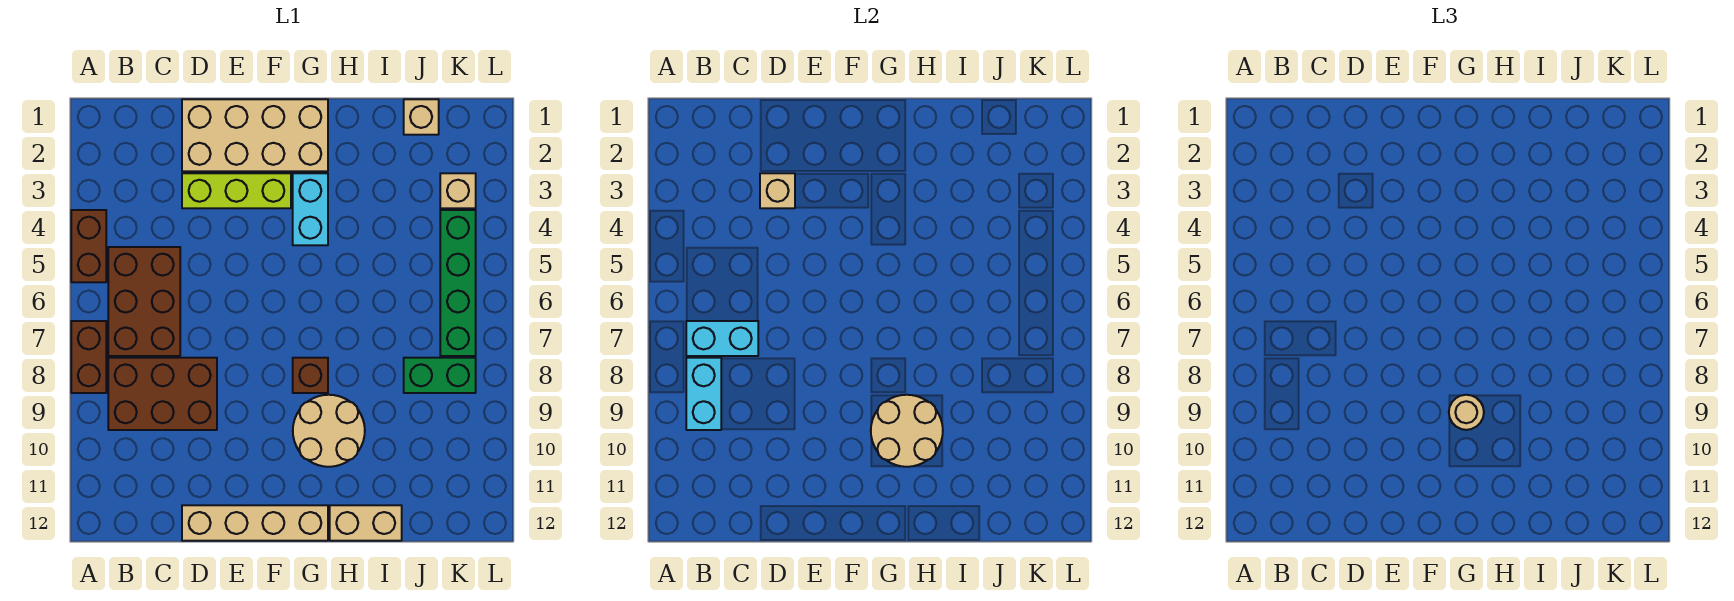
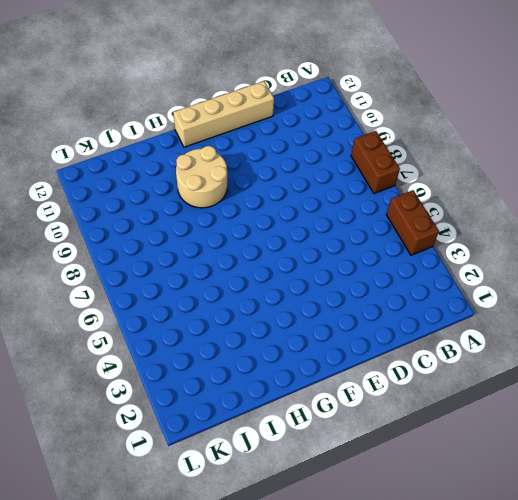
none -> brown 2x3 brick [108,247,180,356]
none -> brown 2x3 brick [108,358,217,430]
none -> tan 2x4 brick [182,99,328,171]

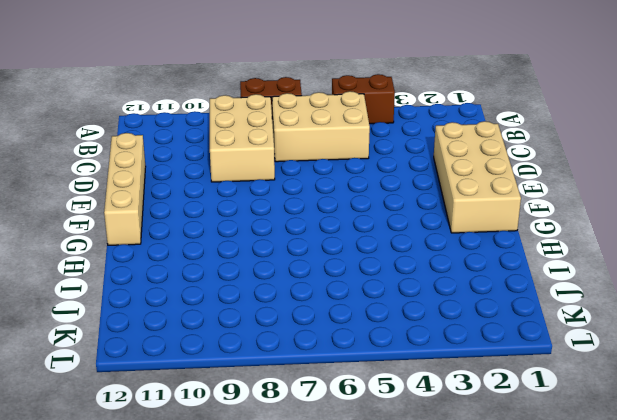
tan 2x3 brick [272,91,370,162] -> brown 2x3 brick [108,247,180,356]
tan 2x3 brick [210,94,275,182] -> brown 2x3 brick [108,358,217,430]
none -> lime 1x3 brick [182,173,291,208]
none -> cyan 1x2 brick [293,173,328,245]
none -> brown 1x1 brick [293,358,328,393]

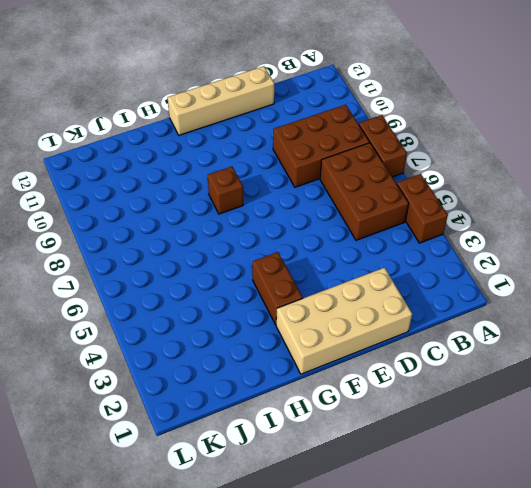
brown 1x2 brick [252,252,303,325] -> cyan 1x2 brick [293,173,328,245]
none -> lime 1x3 brick [182,173,291,208]
none -> tan 2x2 round brick [293,395,365,467]
none -> tan 1x2 brick [330,505,402,541]

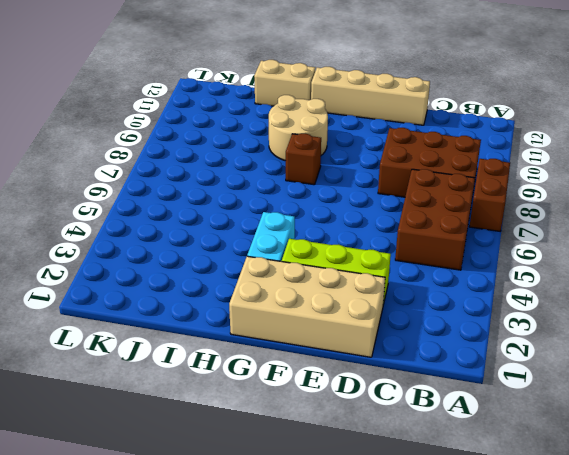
none -> brown 1x2 brick [71,210,106,282]
none -> tan 1x1 brick [404,99,439,135]
none -> green 1x2 brick [404,358,476,393]

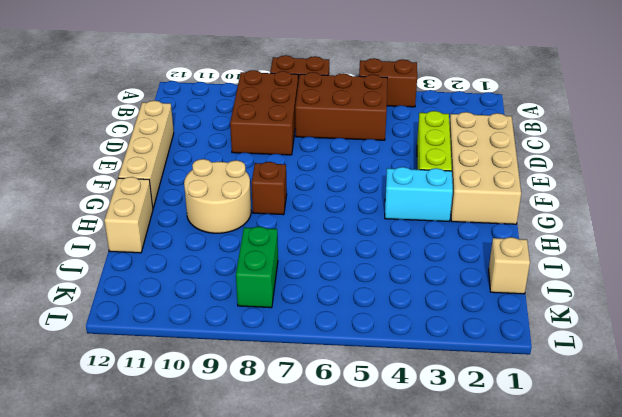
none -> tan 1x1 brick [440,173,476,208]
none -> green 1x4 brick [440,210,476,356]
none -> cyan 1x2 brick [686,321,758,356]

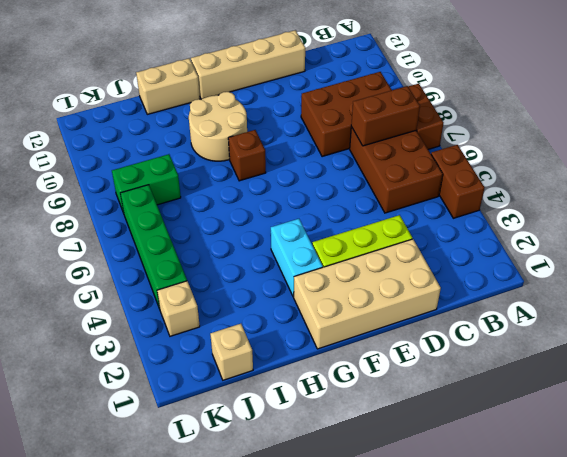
brown 1x2 brick [351,86,420,146] -> cyan 1x2 brick [686,321,758,356]
none -> cyan 1x2 brick [686,358,721,430]
none -> tan 1x1 brick [760,173,795,208]
none -> tan 2x2 round brick [871,395,943,467]

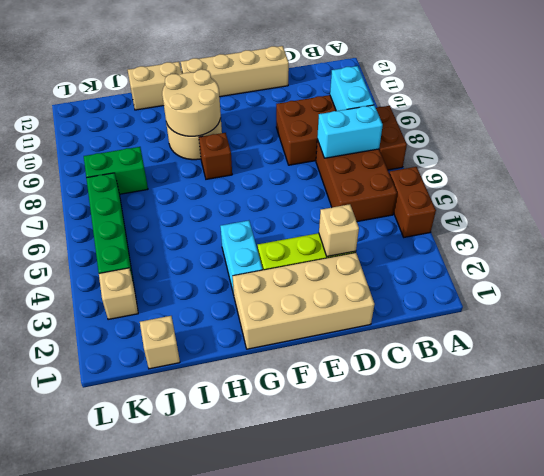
none -> tan 1x1 round brick [1449,395,1484,430]

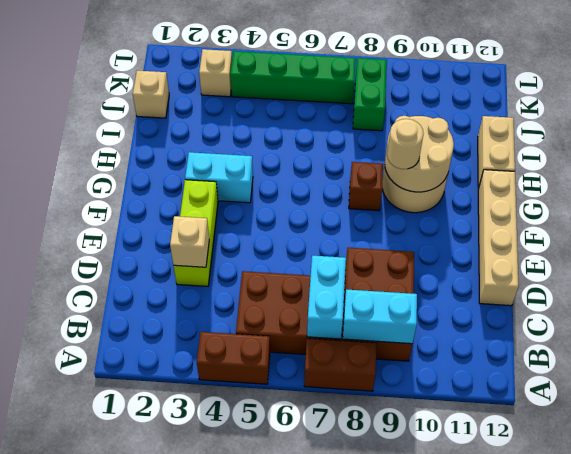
none -> tan 2x4 brick [182,99,328,171]

